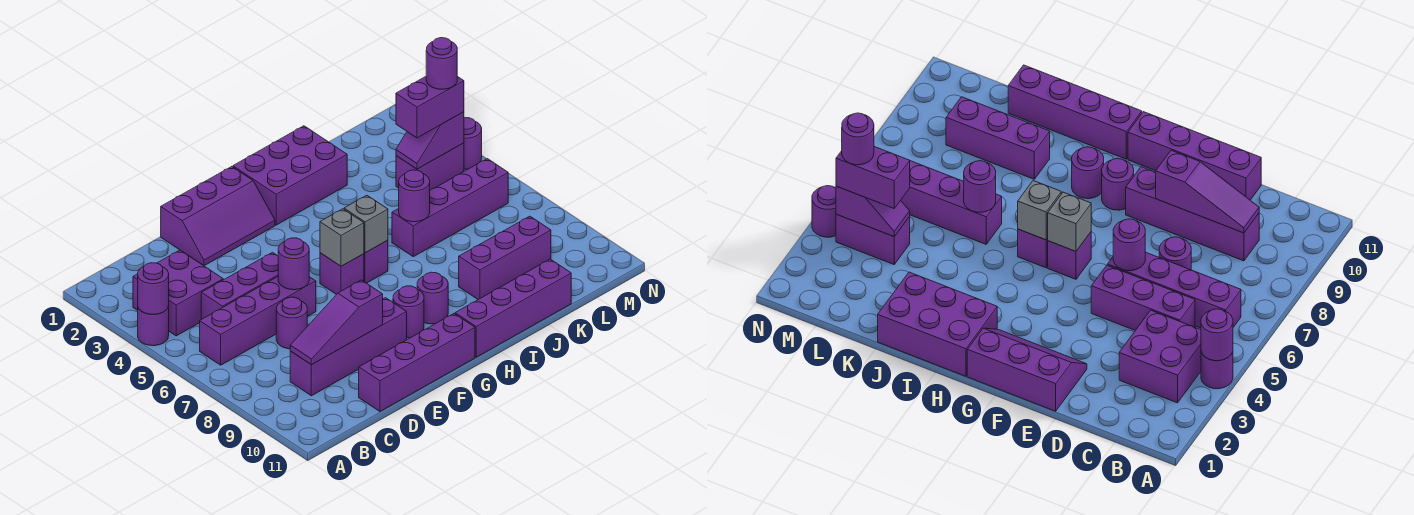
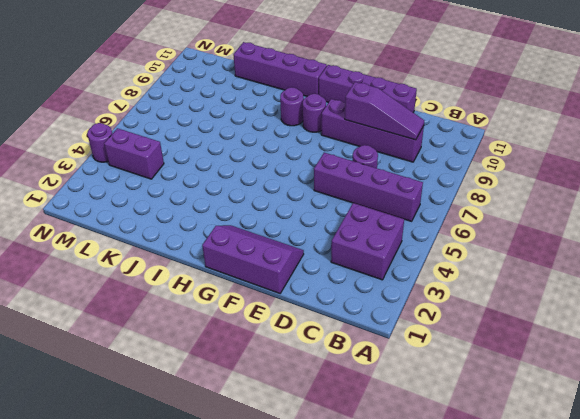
none -> purple 1x1 round brick [138,306,169,346]
none -> purple 1x3 brick [201,252,278,319]
none -> purple 1x1 brick [320,253,364,295]

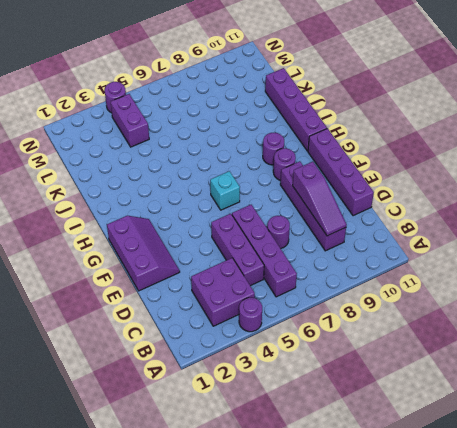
cyan 1x1 brick [210,171,240,210] -> purple 1x1 brick [320,253,364,295]
none -> purple 2x3 brick [233,126,347,225]
none -> purple 1x1 brick [364,240,388,283]
none -> purple 1x4 brick [392,159,508,257]

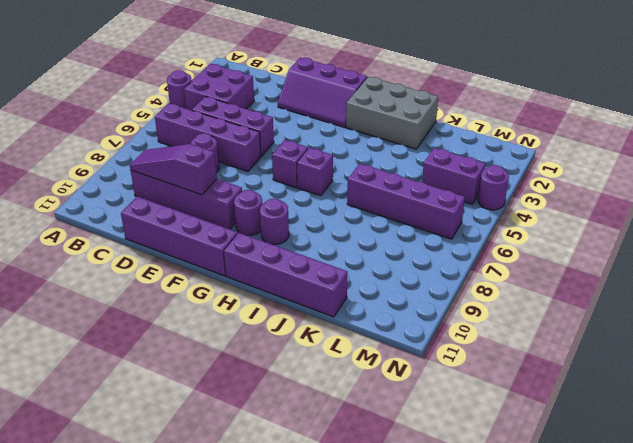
grey 2x3 brick [346,77,438,149] -> purple 2x3 brick [233,126,347,225]
none -> purple 1x3 brick [459,216,551,299]
none -> purple 1x1 round brick [138,263,169,314]
none -> purple 1x1 round brick [278,238,309,290]

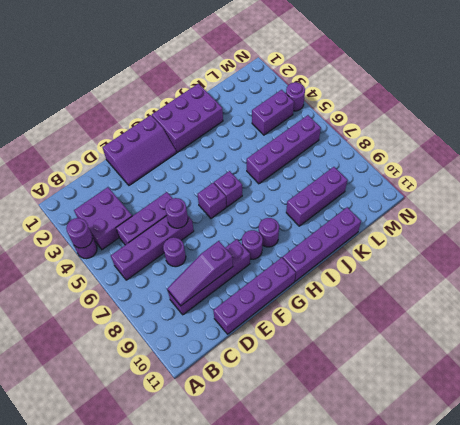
none -> grey 1x1 brick [320,209,364,266]
none -> grey 1x1 brick [344,195,388,253]
none -> purple 1x1 round brick [399,170,430,222]

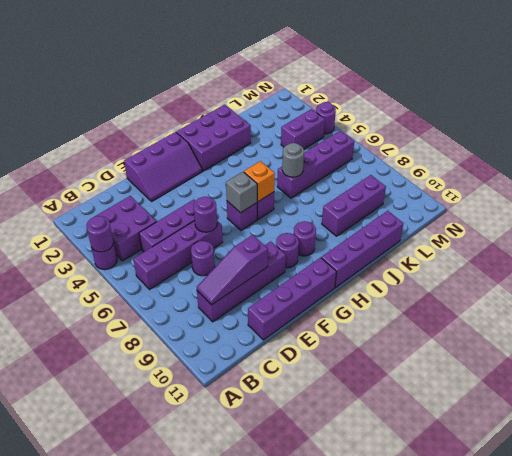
orange 1x1 brick [244,161,275,202] -> grey 1x1 brick [344,195,388,253]
grey 1x1 round brick [282,143,304,177] -> purple 1x1 round brick [399,170,430,222]
none -> purple 1x2 slope [396,112,464,169]
none -> purple 1x2 brick [396,76,464,138]
none -> purple 1x1 round brick [426,38,457,89]

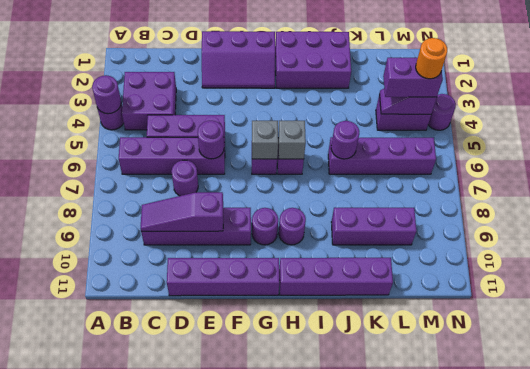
orange 1x1 round brick [416,38,447,79] -> purple 1x1 round brick [426,38,457,89]

